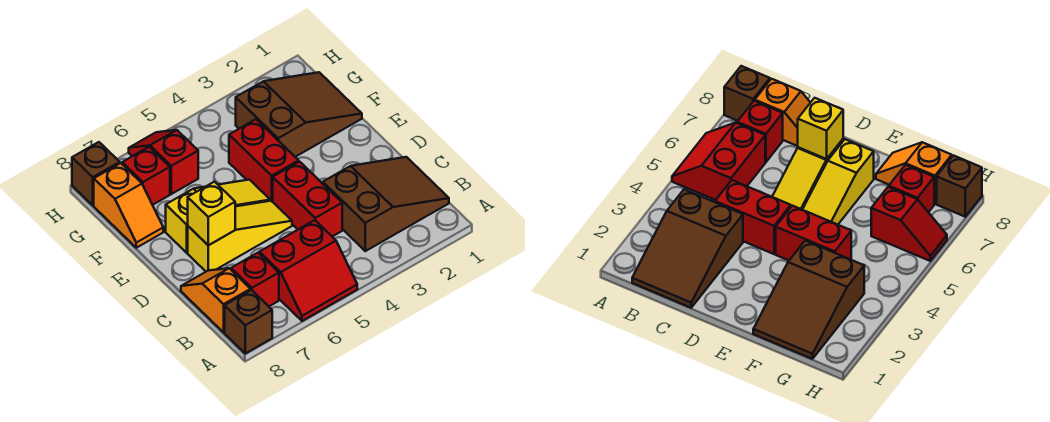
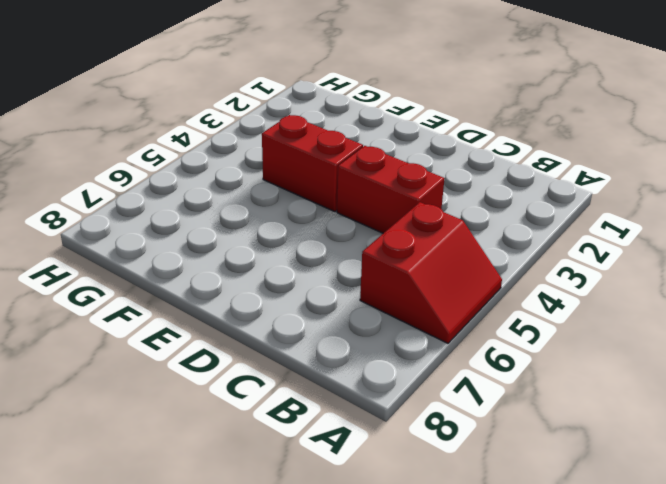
none -> brown 1x1 brick [225,290,272,353]
none -> brown 2x3 slope [323,157,449,251]
none -> red 1x1 brick [231,253,279,306]

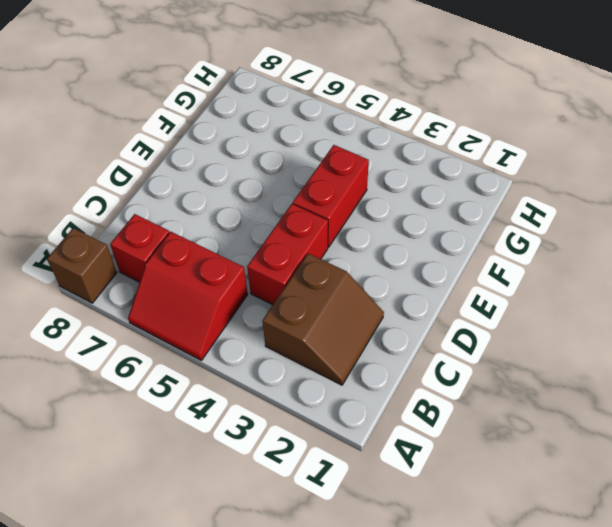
brown 2x2 slope [263,254,384,385] -> brown 2x3 slope [323,157,449,251]
none -> orange 1x2 slope [181,268,251,332]
none -> yellow 1x3 slope [188,201,292,271]
none -> yellow 1x3 slope [166,180,270,253]

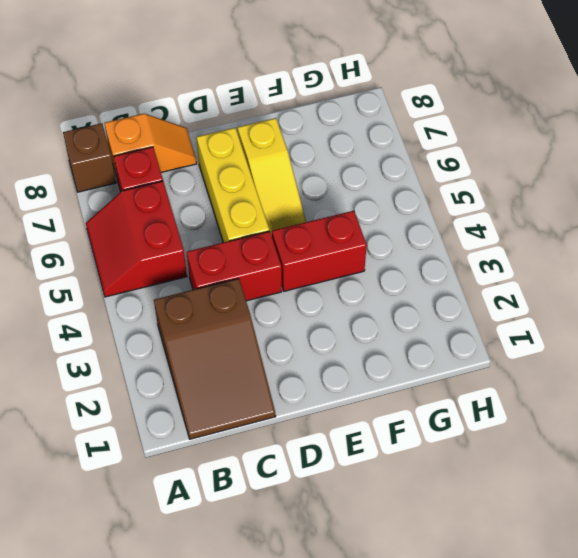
yellow 1x3 brick [197,128,269,242] -> yellow 1x3 slope [188,201,292,271]
none -> brown 2x3 slope [236,72,362,157]
none -> orange 1x2 slope [94,163,163,248]
none -> red 1x2 slope [129,130,198,194]

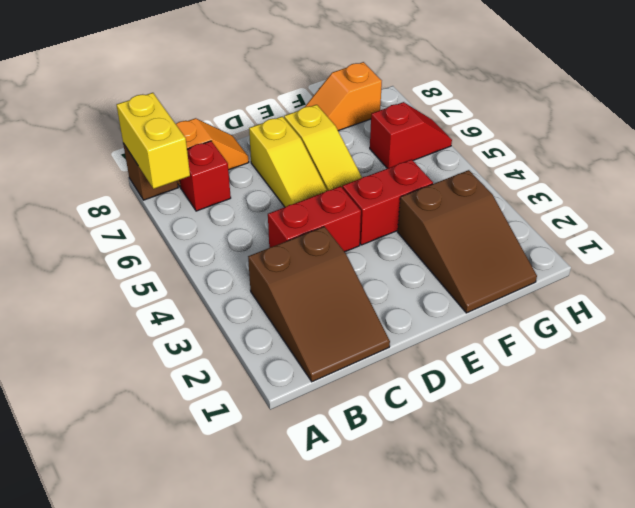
yellow 1x2 brick [117,93,190,189] -> none
none -> red 2x2 slope [260,220,357,321]
none -> red 1x1 brick [122,147,170,205]
none -> brown 1x1 brick [72,142,120,205]

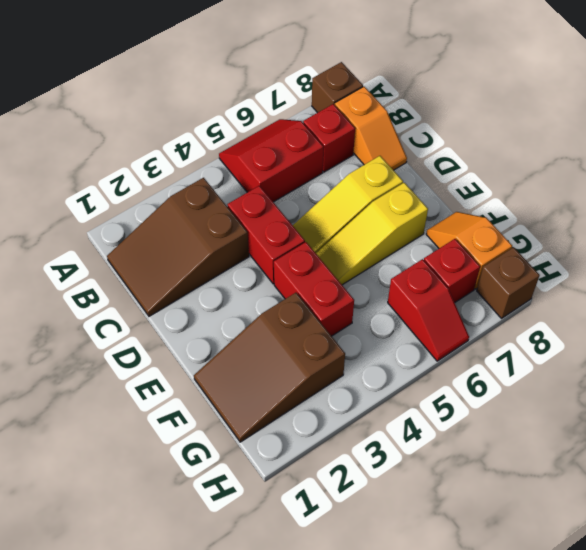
none -> yellow 1x1 brick [188,182,235,245]

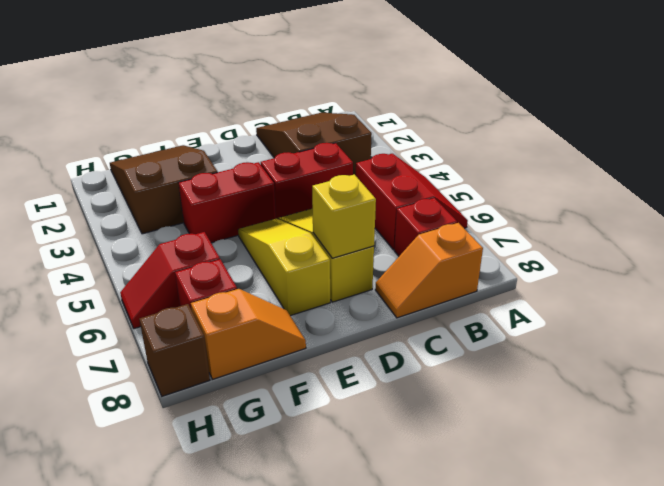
none -> brown 1x1 brick [225,290,272,353]

